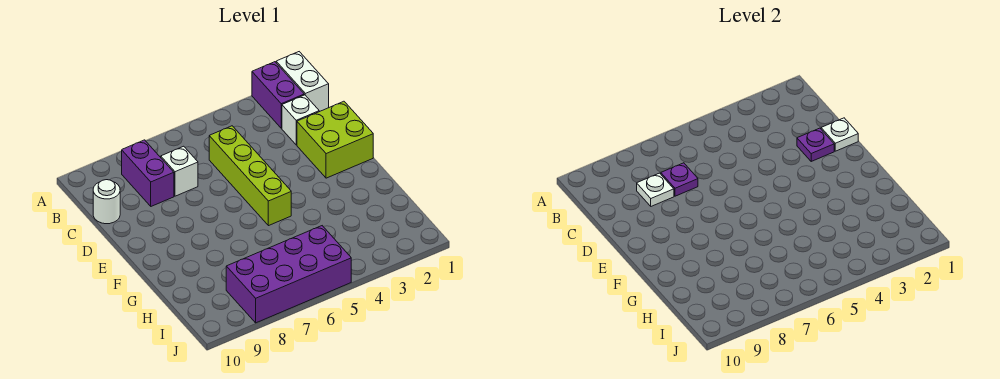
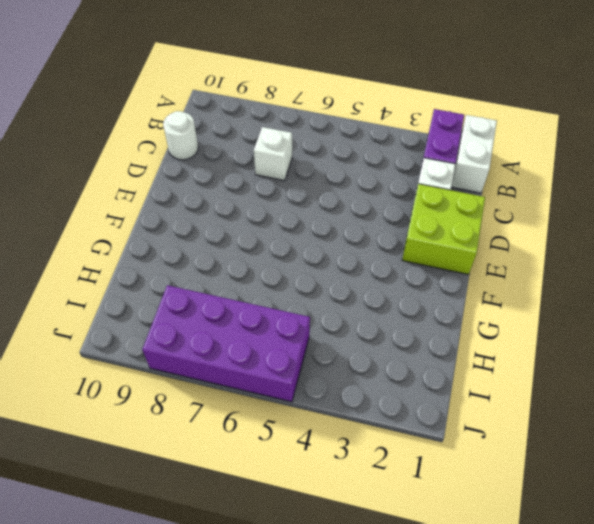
none -> purple 1x2 brick [122,140,174,206]
none -> lime 1x4 brick [209,126,291,226]
none -> purple 1x1 plate [661,163,698,196]

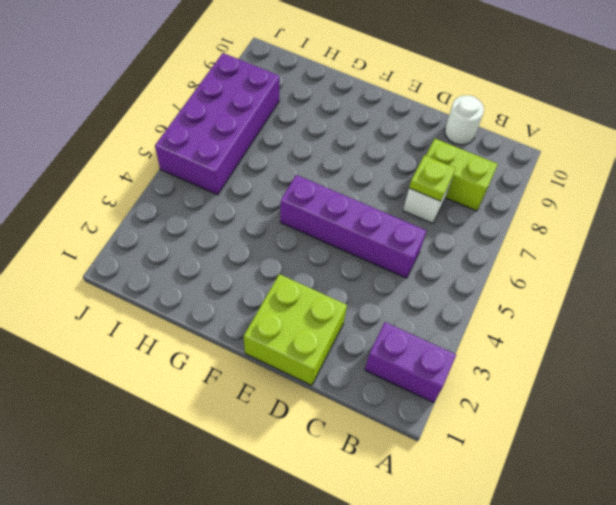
lime 1x2 brick [426,139,498,211] -> purple 1x2 brick [122,140,174,206]
purple 1x4 brick [280,175,426,278] -> lime 1x4 brick [209,126,291,226]
lime 1x1 plate [409,155,456,201] -> purple 1x1 plate [661,163,698,196]
none -> white 1x2 brick [276,52,329,112]
none -> white 1x1 brick [282,95,319,145]
none -> white 1x1 plate [637,173,674,206]

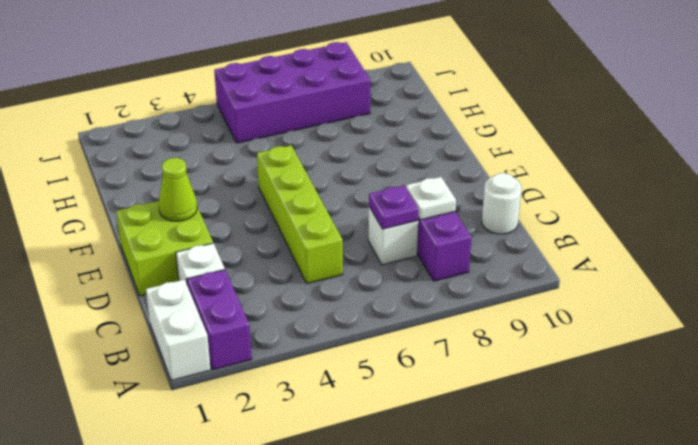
lime 1x1 cone [159,158,197,221] -> none
none -> white 1x1 plate [821,118,858,151]
none -> purple 1x1 plate [797,128,834,161]

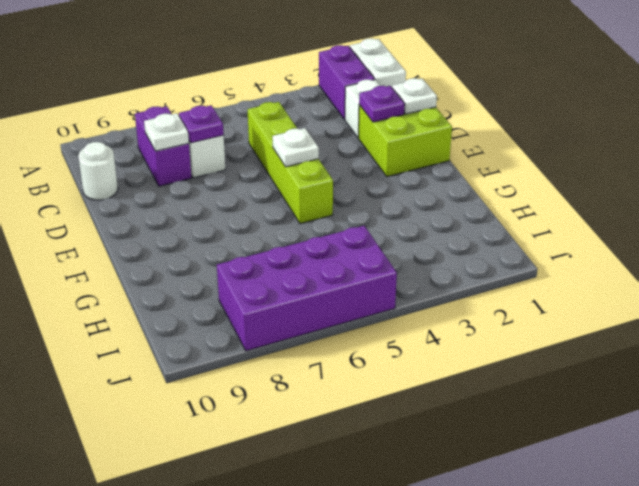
white 1x1 plate [273,128,319,167] -> none

